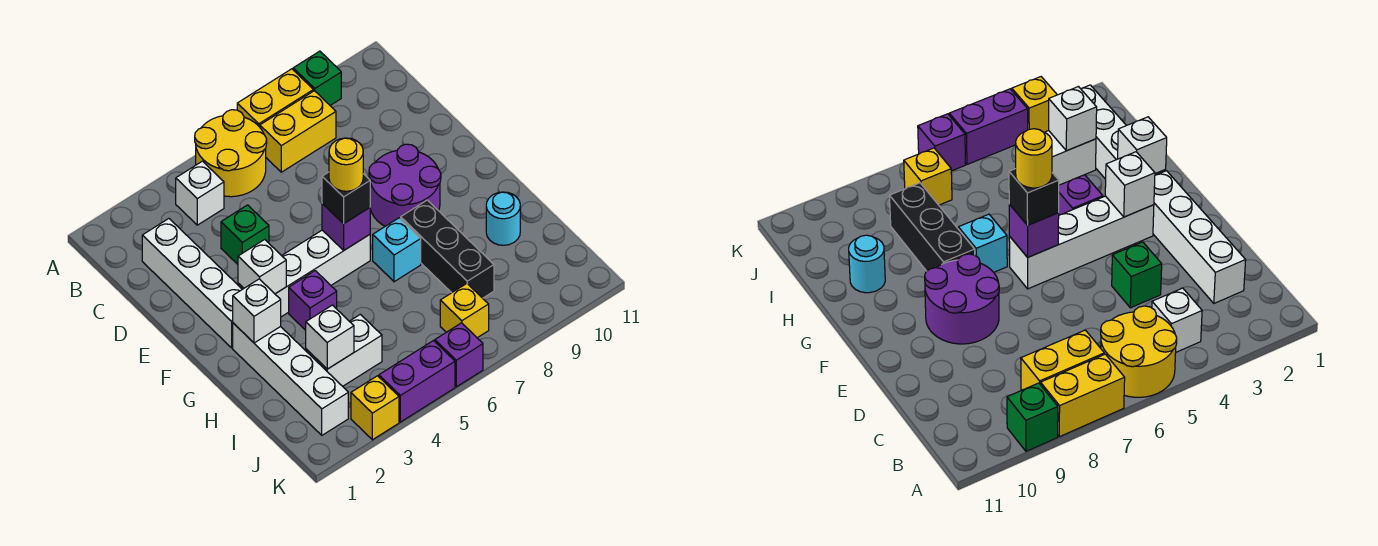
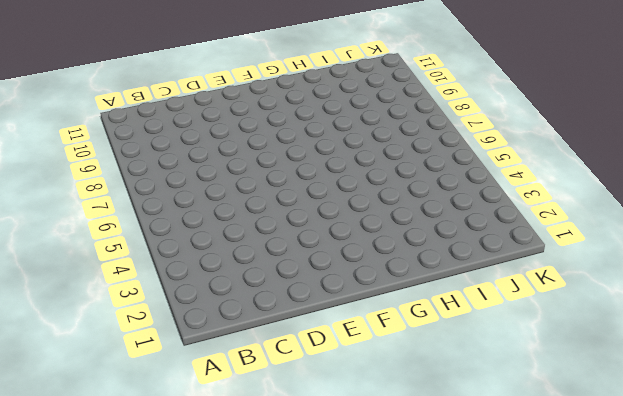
none -> yellow 2x2 round brick [195,110,267,197]
none -> yellow 1x2 brick [237,69,313,127]
none -> green 1x1 brick [293,51,341,105]

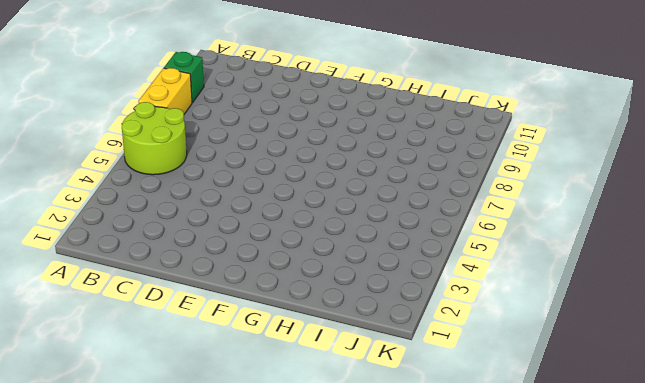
lime 2x2 round brick [122,102,187,175] -> yellow 2x2 round brick [195,110,267,197]
none -> white 1x1 brick [176,161,224,225]
none -> yellow 1x2 brick [260,91,336,172]
none -> white 1x4 brick [142,219,242,348]

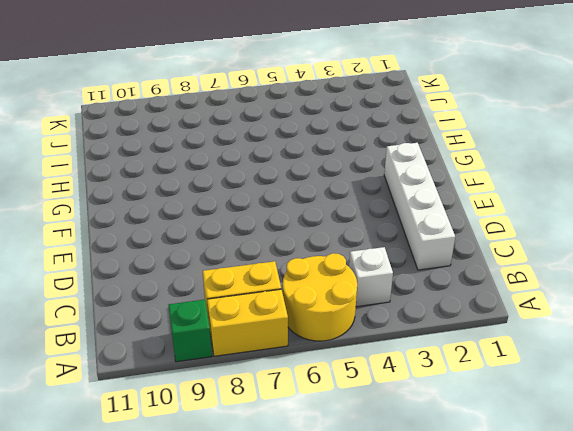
none -> green 1x1 brick [221,205,269,264]
none -> purple 2x2 round brick [369,144,441,226]
none -> white 1x4 brick [238,230,370,317]

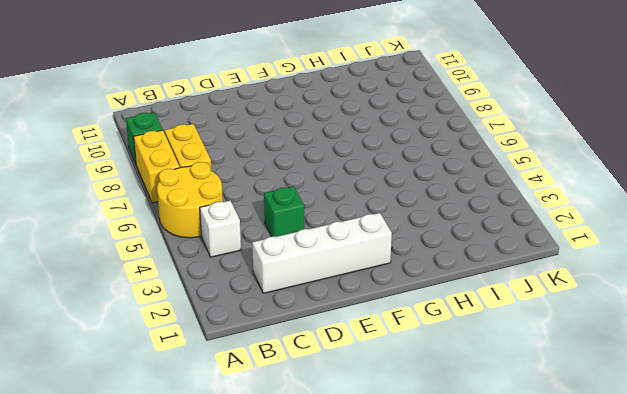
none -> purple 2x2 round brick [369,144,441,226]
none -> white 1x4 brick [238,230,370,317]
none -> white 1x4 brick [233,323,348,435]

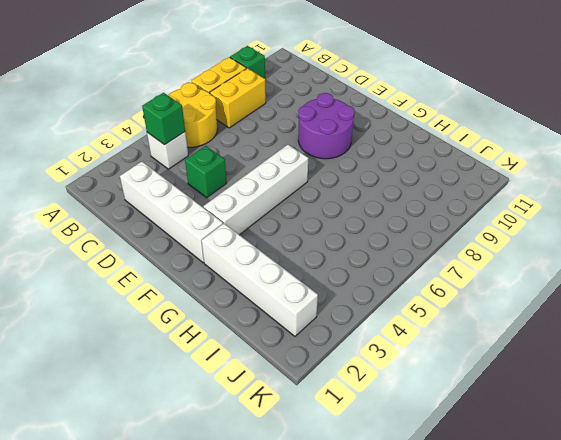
green 1x1 brick [142,93,185,145] -> none
none -> purple 1x1 brick [289,271,337,330]
none -> cyan 1x1 brick [373,218,421,282]
none -> black 1x3 brick [401,200,494,298]

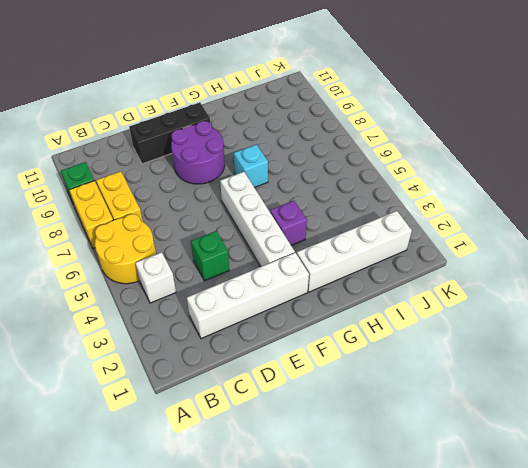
black 1x3 brick [129,102,210,164] -> black 1x3 brick moved to [401,200,494,298]
none -> cyan 1x1 round brick [486,192,520,245]
none -> white 1x2 brick [306,314,382,386]
none -> yellow 1x1 brick [440,284,489,338]

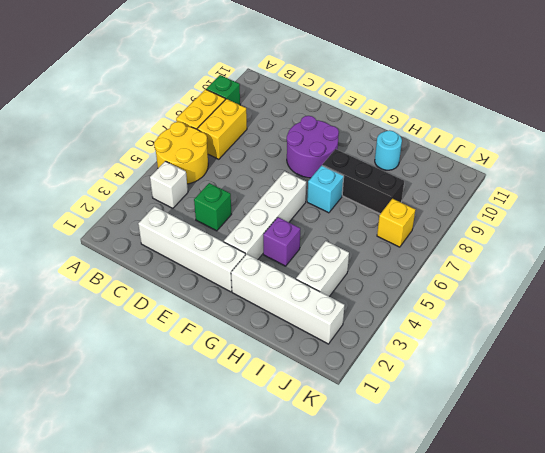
none -> yellow 1x1 brick [351,376,399,440]
none -> purple 1x2 brick [379,341,455,422]
none -> purple 1x1 brick [435,323,483,387]

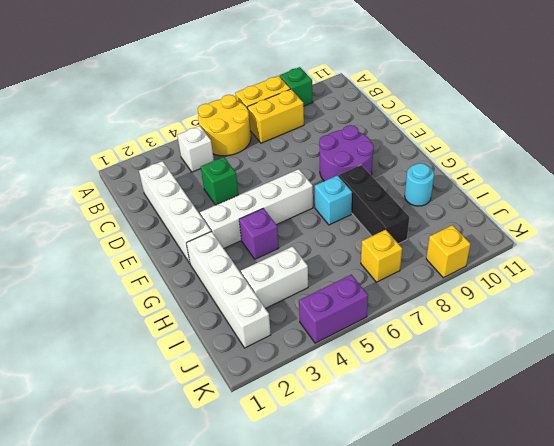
yellow 1x1 brick [426,225,470,278] -> yellow 1x1 brick moved to [351,376,399,440]
none -> purple 1x1 brick [435,323,483,387]
none -> white 1x1 brick [238,239,286,294]
none -> purple 1x1 brick [322,204,370,251]

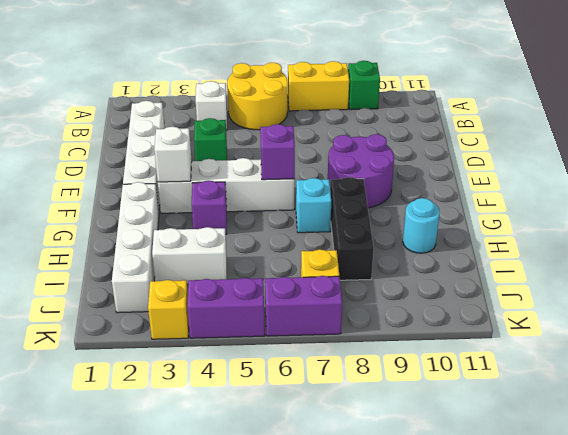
purple 1x2 brick [265,276,342,336] -> purple 1x1 brick [435,323,483,387]
none -> yellow 1x2 brick [260,91,336,172]
none -> white 1x1 brick [233,279,281,343]
none -> white 1x1 brick [306,305,354,369]

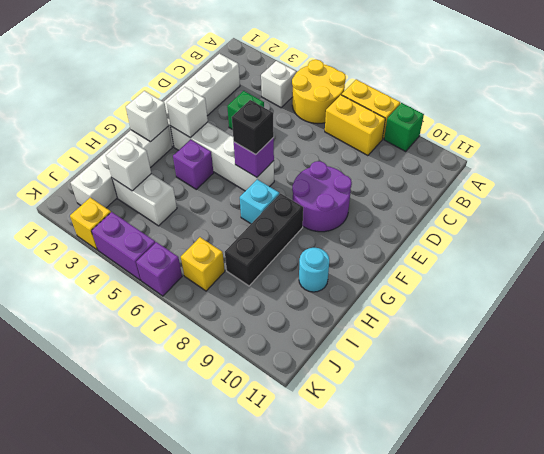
none -> yellow 1x1 round brick [329,138,363,191]

